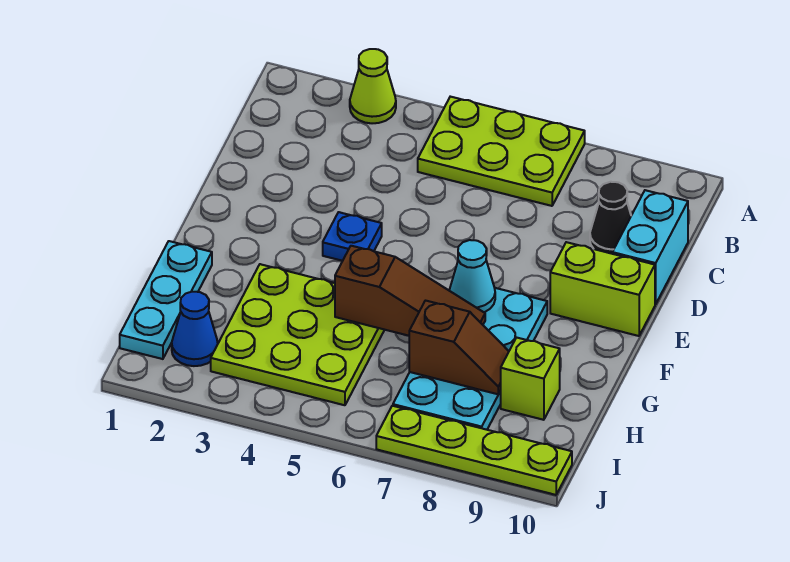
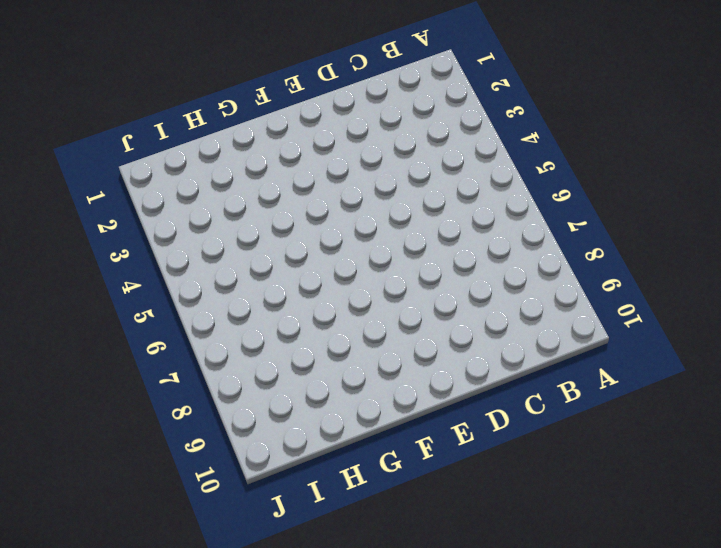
none -> lime 1x1 cone [350,49,396,123]
none -> lime 2x3 plate [418,97,585,206]
none -> black 1x1 cone [590,182,631,254]

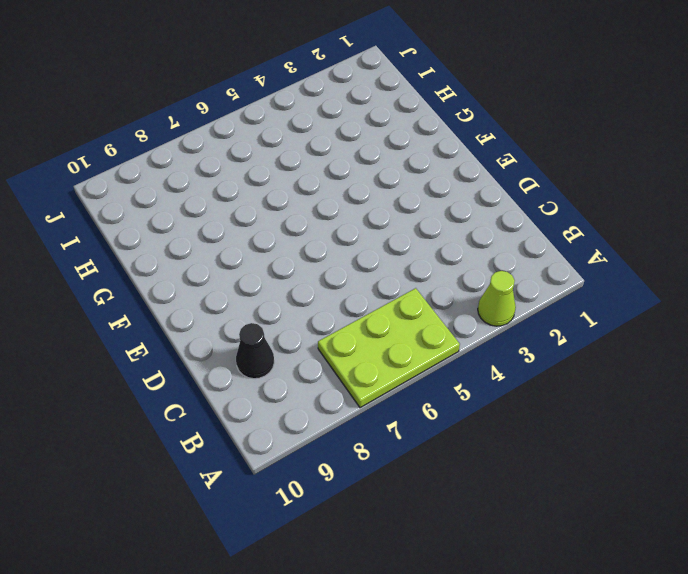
none -> cyan 1x2 brick [612,190,688,304]
none -> blue 1x1 plate [323,212,382,261]
none -> lime 1x2 brick [550,242,655,336]

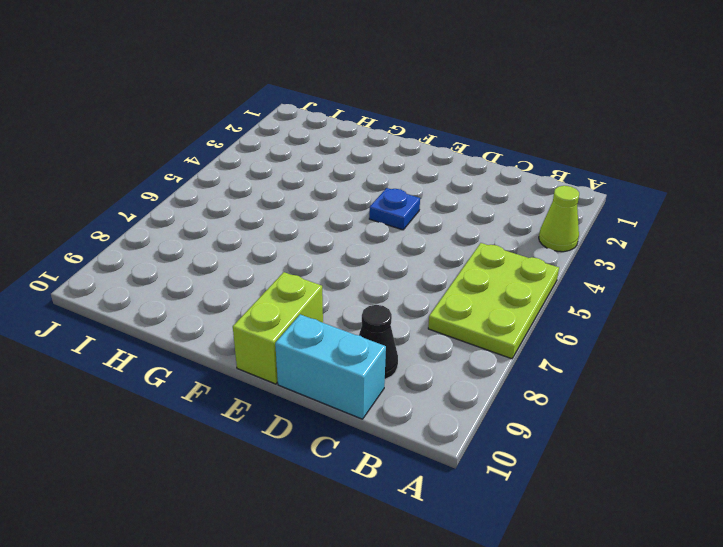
none -> cyan 2x4 plate [393,288,547,430]
none -> cyan 1x3 plate [120,241,212,359]
none -> lime 3x3 plate [211,264,384,405]

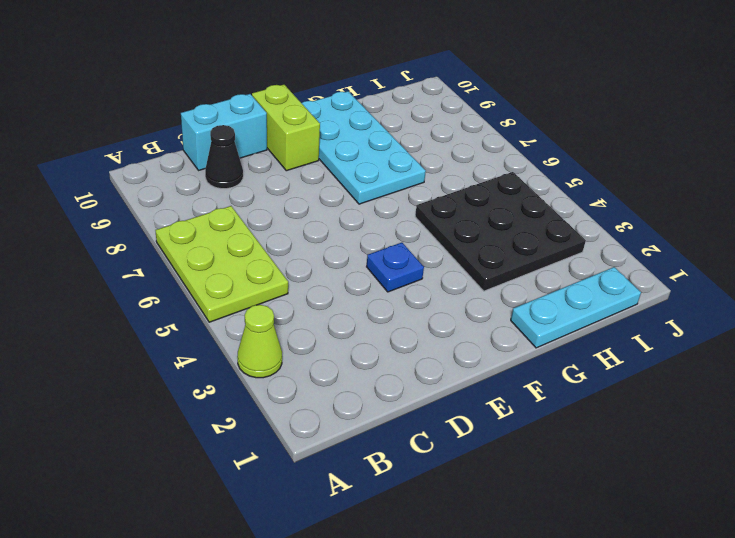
cyan 2x4 plate [302,91,426,204] -> cyan 2x4 plate turned to [393,288,547,430]
black 3x3 plate [415,172,586,291] -> lime 3x3 plate [211,264,384,405]
none -> lime 1x1 brick [501,338,560,420]
none -> blue 1x1 cone [172,292,218,366]
none -> lime 1x4 plate [376,406,572,495]

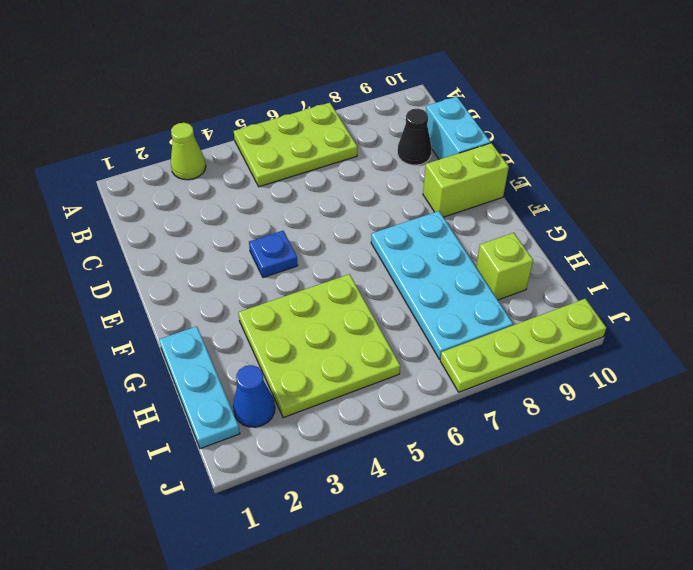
none -> cyan 1x1 cone [449,240,495,312]
none -> brown 1x3 slope [335,246,485,336]
none -> brown 1x2 slope [409,301,509,394]

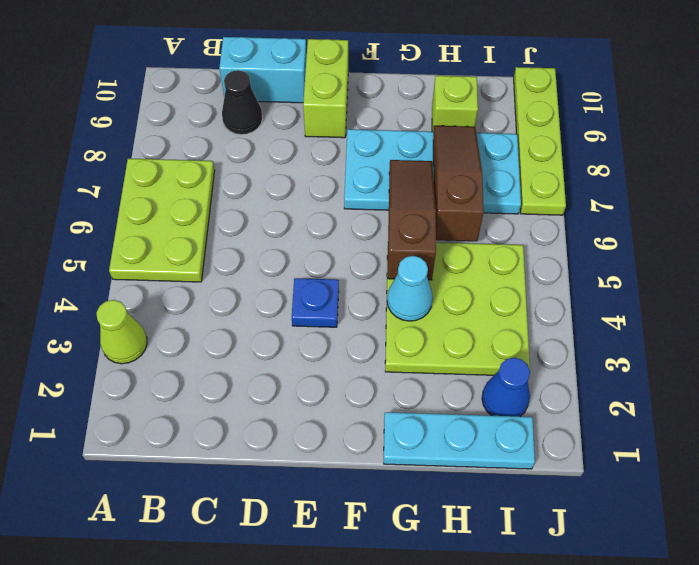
cyan 1x1 cone [387,256,433,321] -> cyan 1x1 cone moved to [449,240,495,312]
brown 1x3 slope [433,126,484,241] -> brown 1x2 slope [409,301,509,394]

